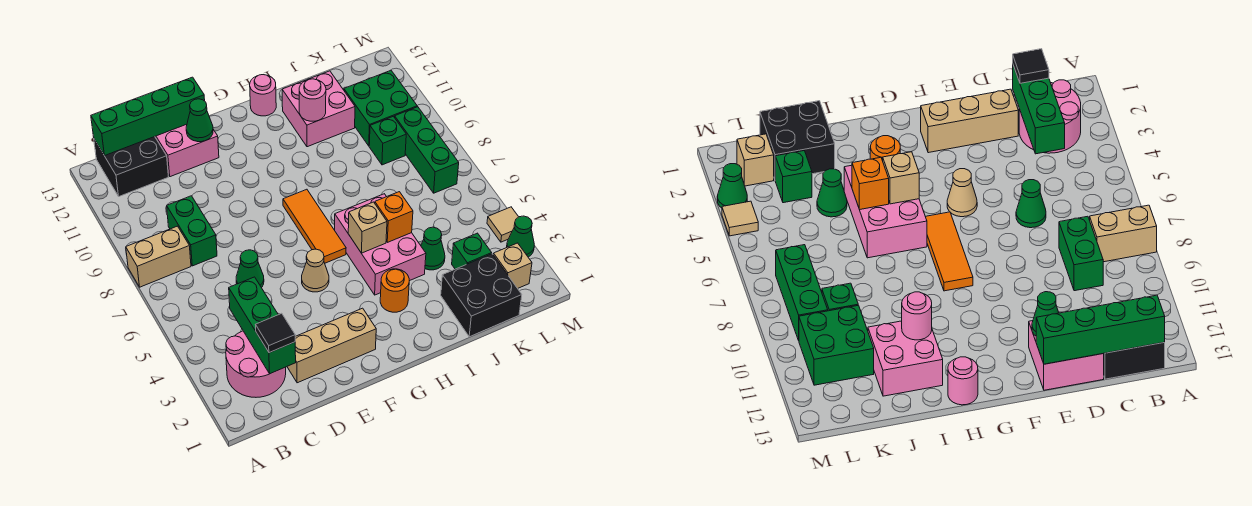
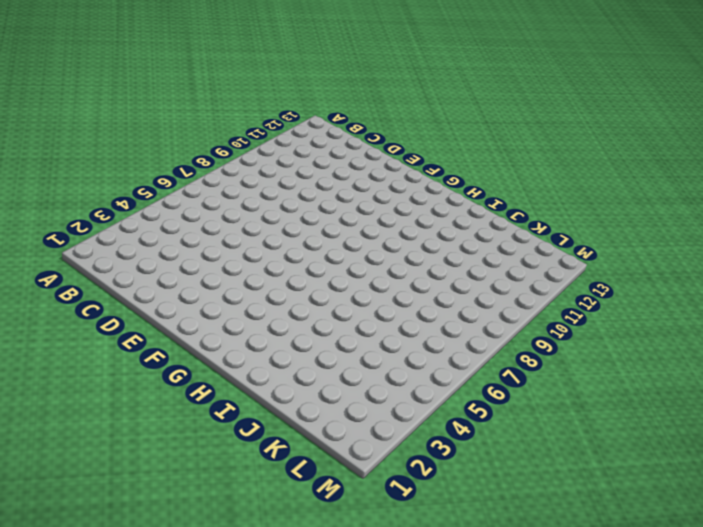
none -> tan 1x2 brick [126,226,191,287]
none -> pink 2x2 round brick [226,331,286,397]
none -> black 2x2 brick [94,137,168,196]

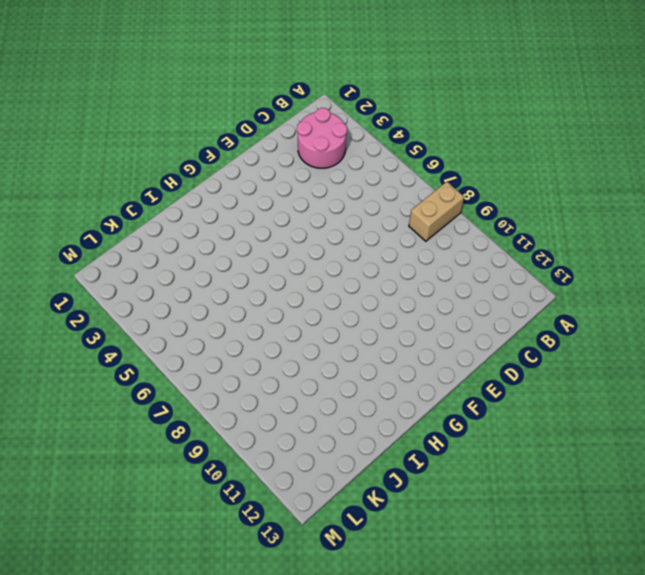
none -> black 2x2 brick [94,137,168,196]
none -> green 1x2 brick [167,196,217,266]
none -> tan 1x3 brick [287,308,376,383]

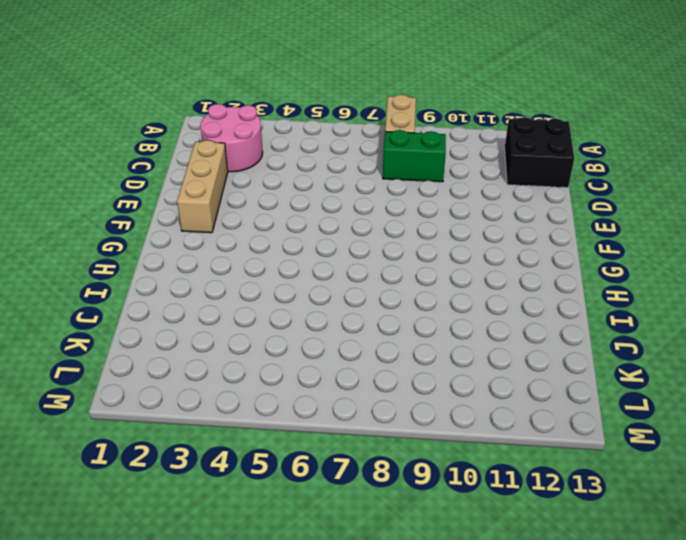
none -> green 1x1 cone [236,250,264,288]
none -> pink 2x2 brick [155,124,219,177]
none -> tan 1x1 cone [302,249,329,292]

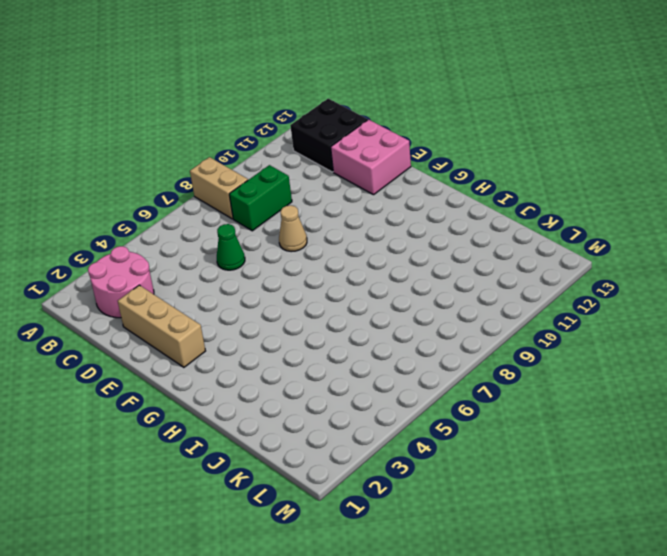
tan 1x1 cone [279,205,307,252] -> tan 1x1 cone moved to [302,249,329,292]
none -> orange 1x3 tile [283,189,346,263]
none -> orange 1x1 round brick [380,269,409,312]
none -> pink 2x3 brick [335,194,426,295]

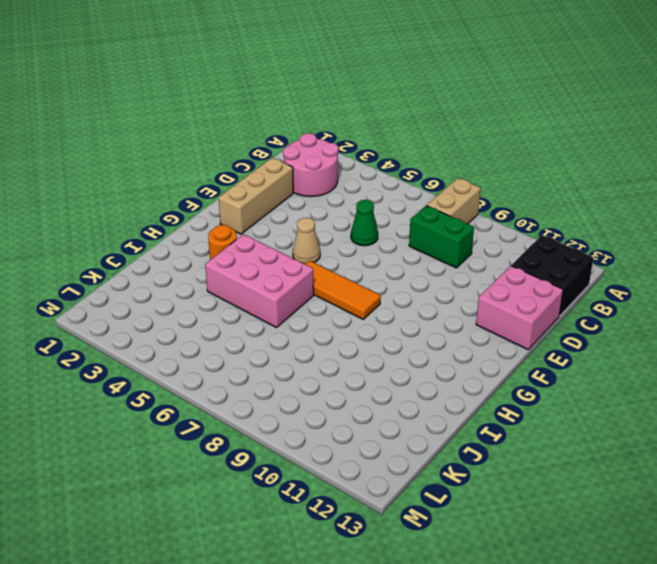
none -> pink 1x1 round brick [250,75,276,116]
none -> pink 2x2 brick [282,71,355,147]
none -> black 2x2 brick [441,254,522,337]

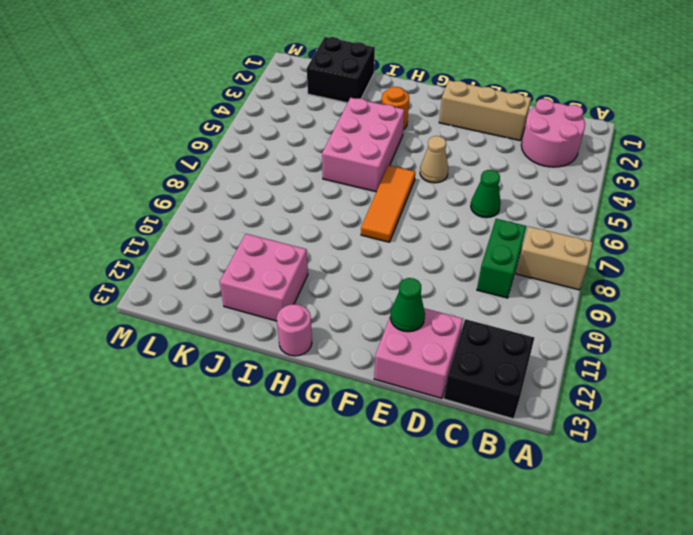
none -> green 1x1 cone [421,227,445,270]
none -> green 1x1 brick [452,233,492,269]
none -> green 1x1 brick [369,116,406,165]

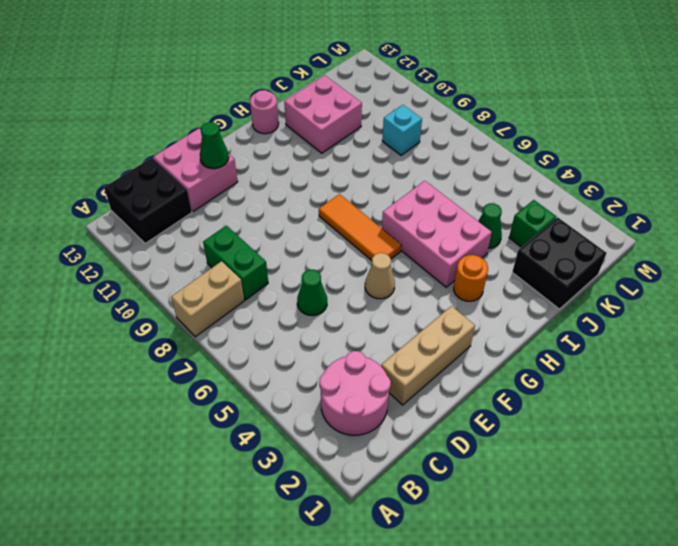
cyan 1x1 brick [382,105,422,155] -> green 1x1 brick [369,116,406,165]
none -> green 2x2 brick [344,70,417,146]
none -> tan 1x1 brick [493,243,532,288]
none -> green 1x3 brick [395,107,459,193]

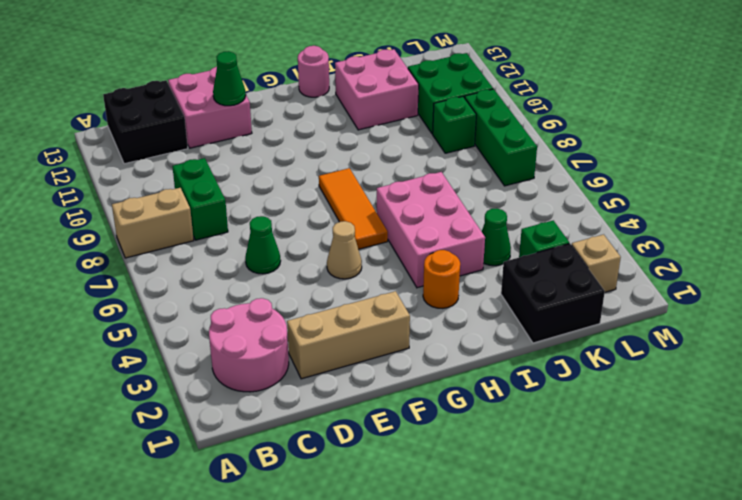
none -> green 1x1 cone [507,216,534,257]
none -> tan 1x1 tile [487,207,518,242]
none -> green 1x4 brick [91,77,205,156]

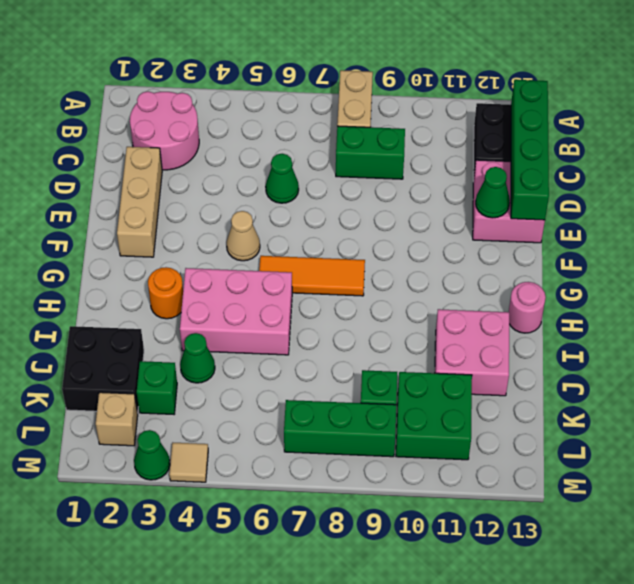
none -> green 1x3 brick [229,277,296,374]
none -> tan 1x1 brick [348,202,387,253]
none -> orange 1x1 brick [375,192,413,242]

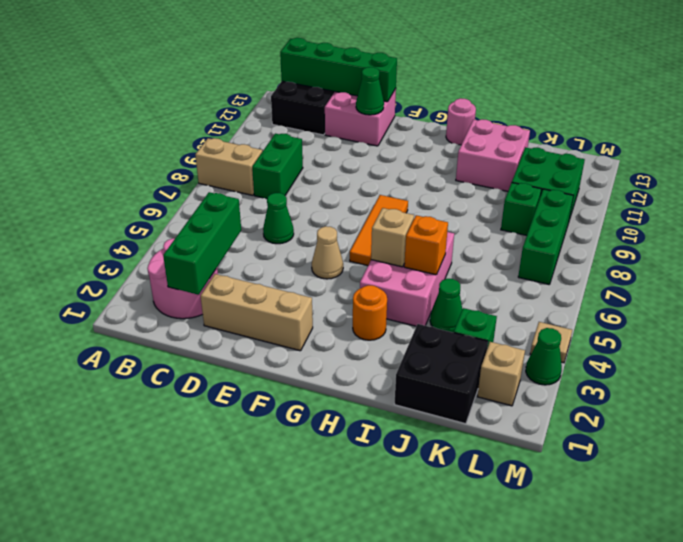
none -> pink 1x1 round brick [299,79,326,121]
none -> black 1x1 tile [256,313,295,353]

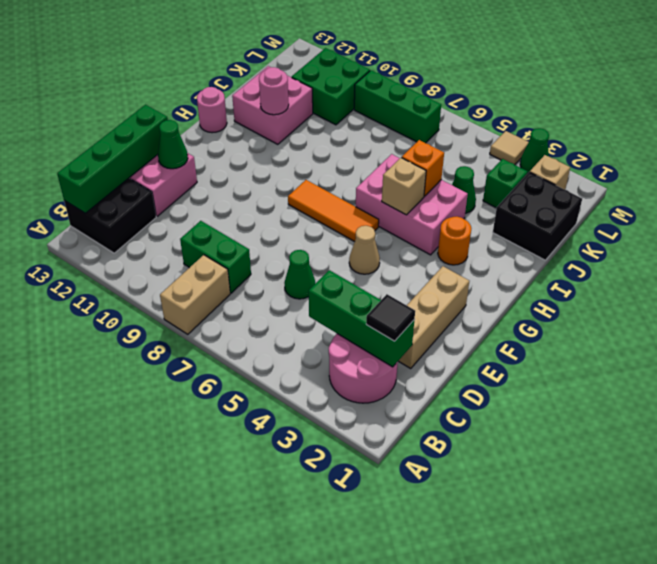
none -> green 1x1 brick [369,116,406,165]

